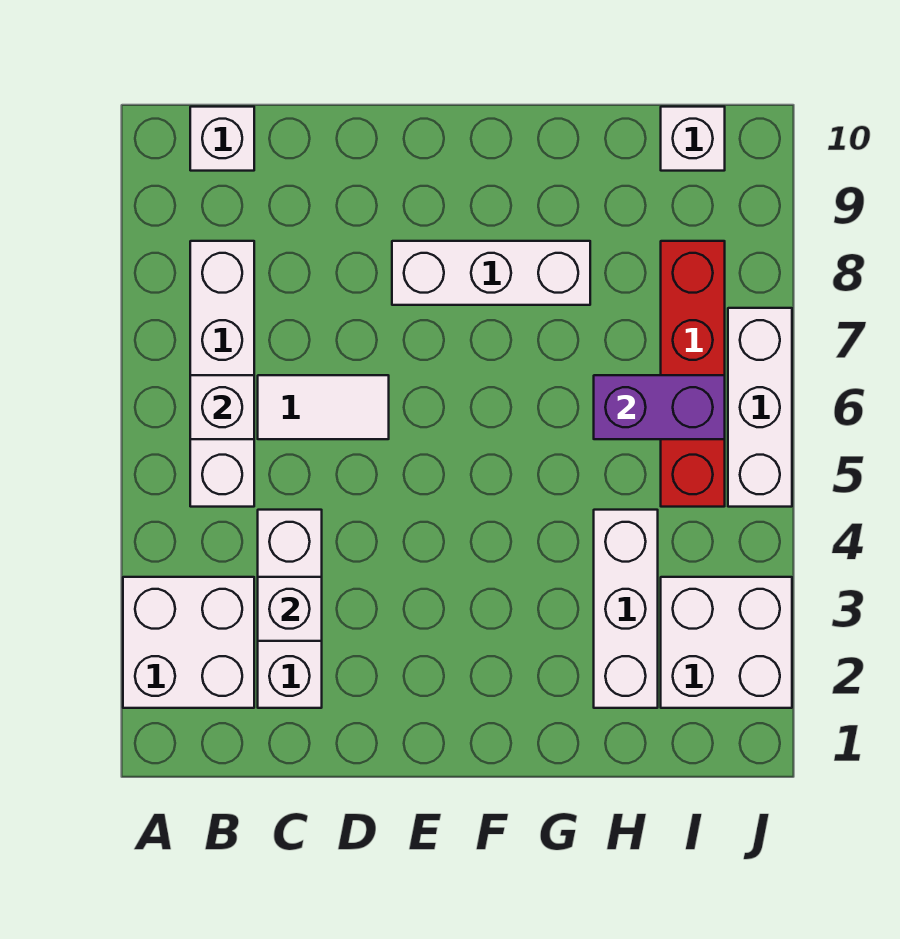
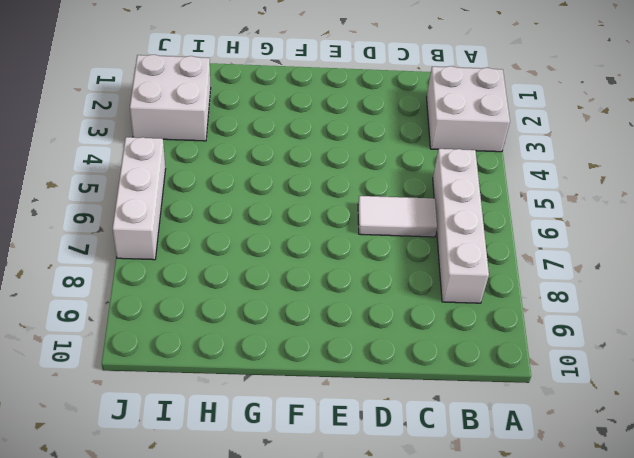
none -> white 1x1 brick [190,107,254,171]
none -> white 1x3 brick [258,510,322,708]
none -> white 1x3 brick [392,241,590,305]

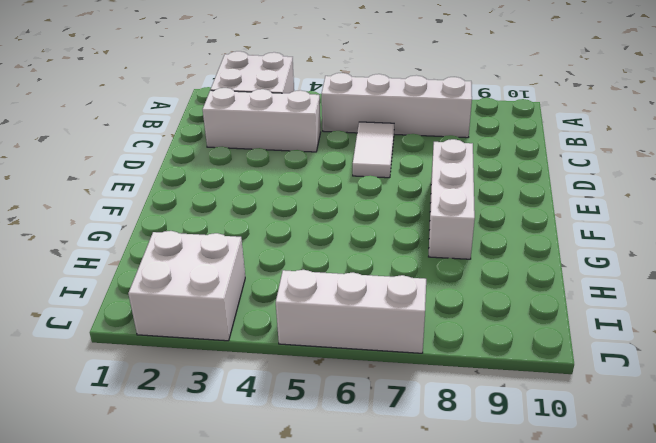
none -> white 1x1 brick [190,107,254,171]
none -> white 1x3 brick [594,510,658,708]
none -> red 1x4 brick [661,241,725,507]

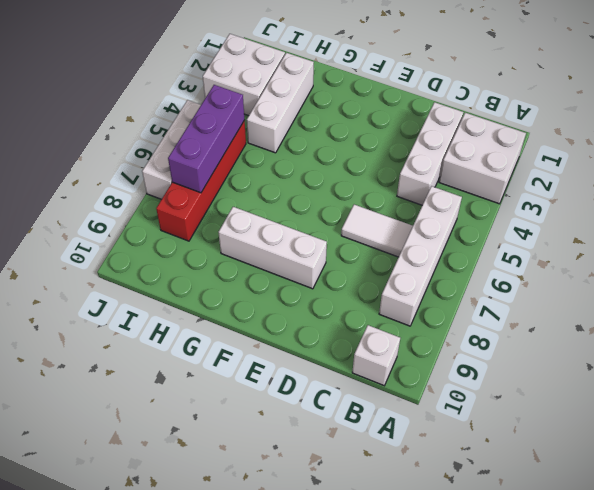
purple 1x3 brick [168,85,245,193] -> purple 1x2 brick [594,375,725,439]
none -> white 1x1 brick [661,107,725,171]
none -> white 1x1 brick [190,375,254,439]
none -> white 1x1 brick [258,577,322,641]

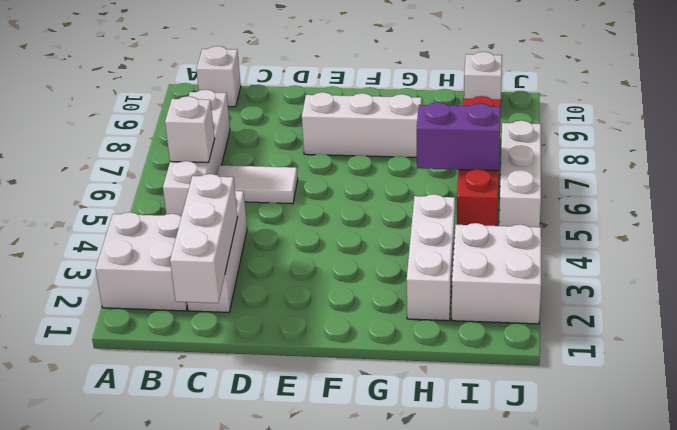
white 1x3 brick [170,174,238,303] -> white 1x1 brick [258,577,322,641]

